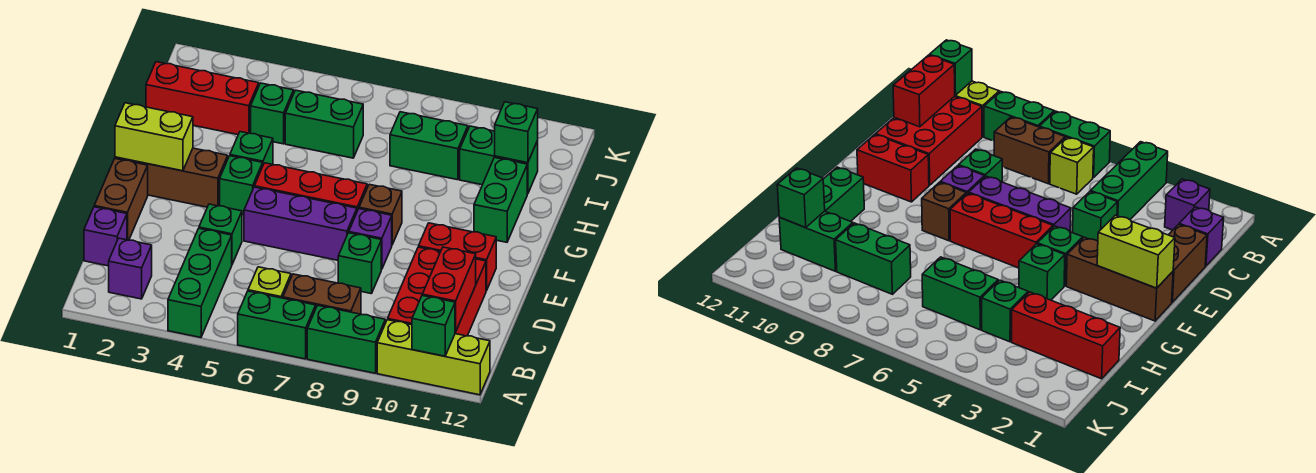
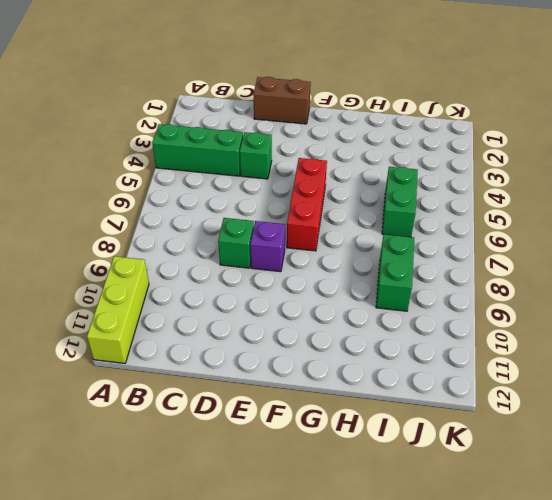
none -> green 1x2 brick [238,291,316,359]
none -> green 1x2 brick [307,305,385,373]
none -> purple 1x1 brick [109,238,152,299]
none -> lime 1x1 brick [248,267,291,298]

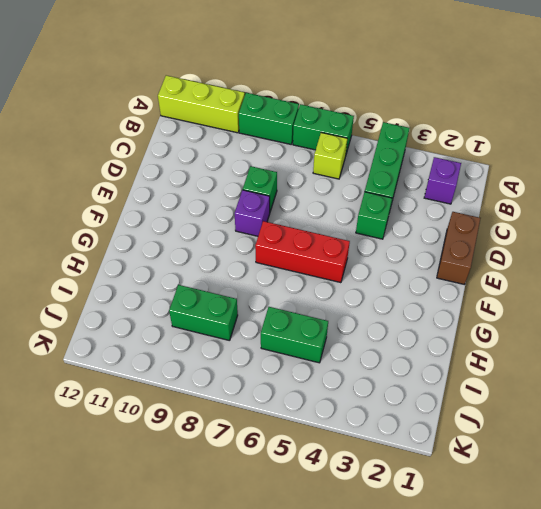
none -> brown 1x2 brick [283,274,361,314]
none -> red 2x3 brick [388,247,486,336]
none -> purple 1x1 brick [84,207,127,266]
none -> purple 1x3 brick [244,187,357,260]

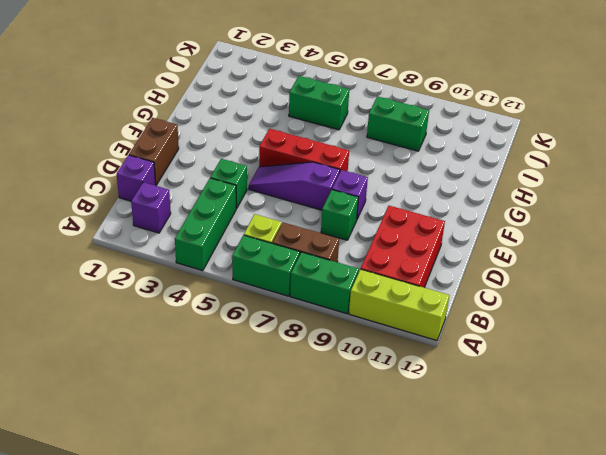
purple 1x3 slope [249,162,340,210] -> purple 1x3 brick [244,187,357,260]
none -> red 1x2 brick [419,223,496,291]
none -> brown 1x3 brick [115,148,228,207]
none -> green 1x1 brick [220,156,263,215]
none -> brown 1x1 brick [359,184,402,244]

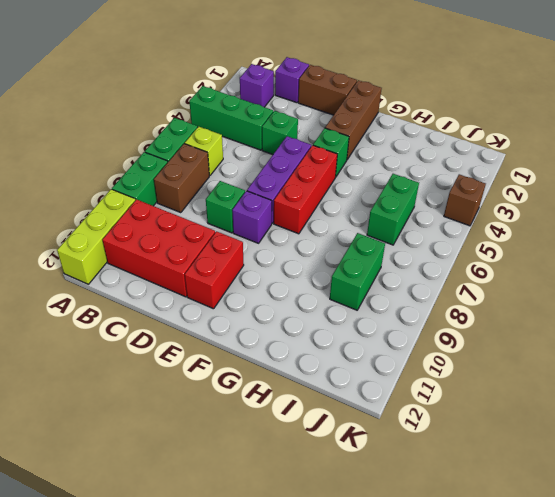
brown 1x1 brick [444,174,486,226] -> brown 1x1 brick moved to [359,184,402,244]
none -> green 1x1 brick [230,132,273,165]
none -> green 1x2 brick [474,157,527,242]
none -> red 1x3 brick [146,62,259,135]
none -> green 1x1 brick [251,83,294,144]

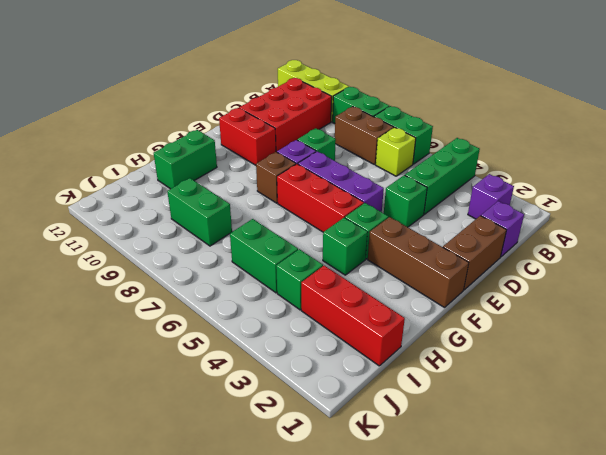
none -> green 1x2 brick [460,126,538,194]
none -> green 1x1 brick [412,296,455,356]
none -> red 1x2 brick [422,247,476,332]
none -> lime 1x2 brick [115,103,193,171]

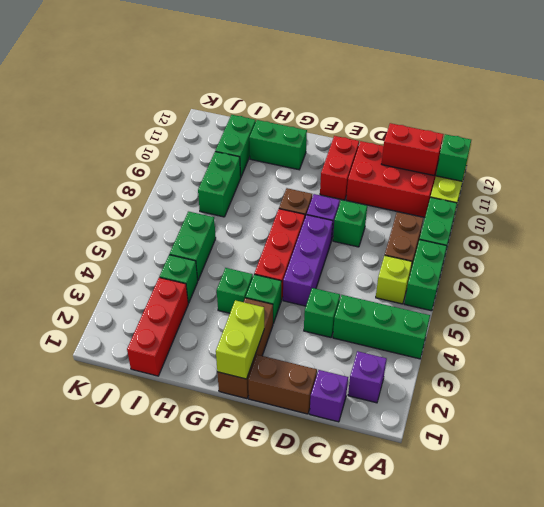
none -> green 1x1 brick [495,102,538,163]

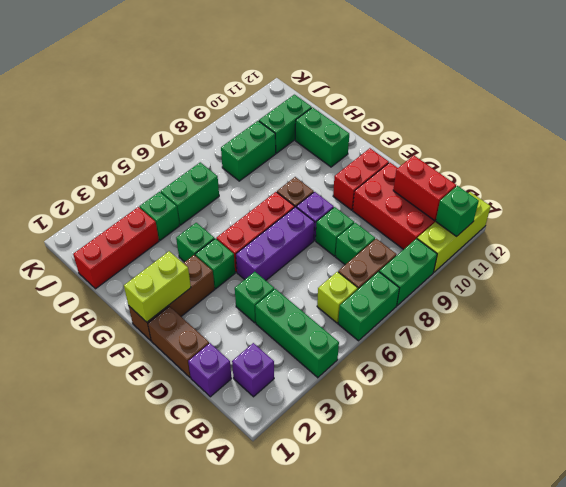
green 1x1 brick [336,223,375,265] -> green 1x1 brick moved to [495,102,538,163]

